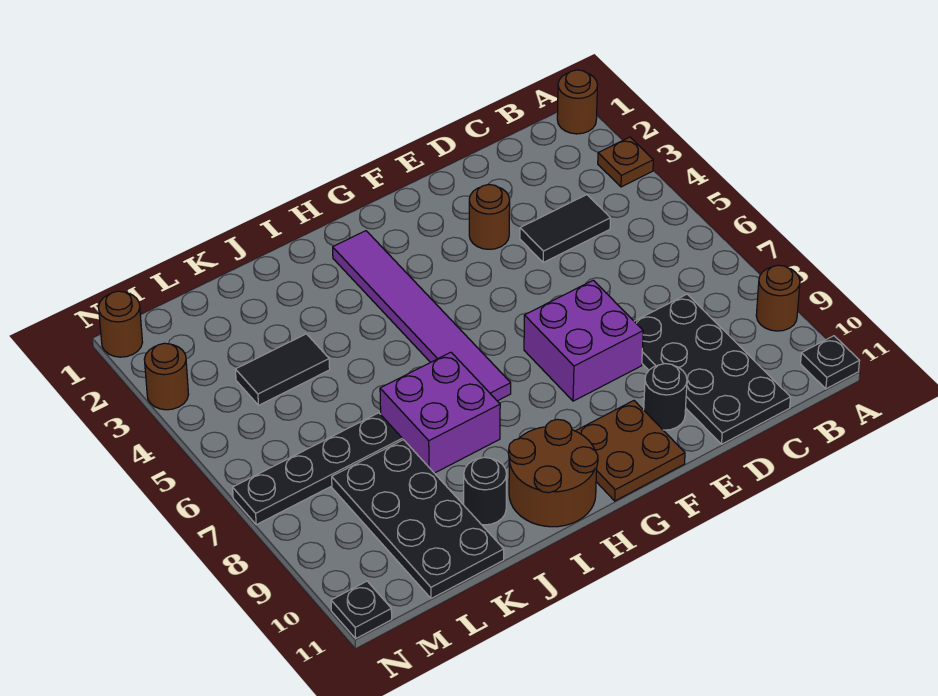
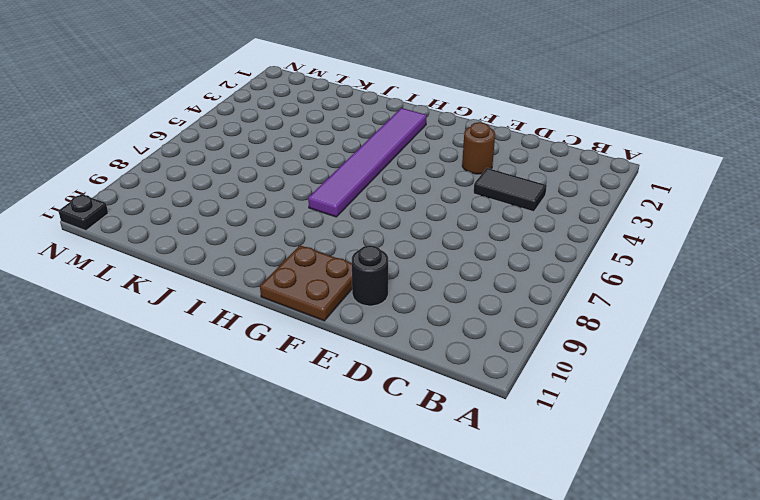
none -> brown 1x1 round brick [557,70,597,134]
none -> brown 1x1 plate [598,137,653,187]
none -> brown 1x1 round brick [756,265,800,331]

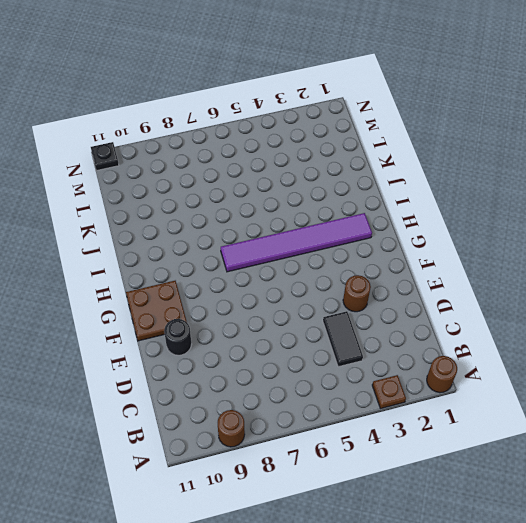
none -> black 1x1 plate [801,336,859,389]
none -> black 2x4 plate [634,294,791,444]
none -> purple 2x2 brick [524,280,643,401]

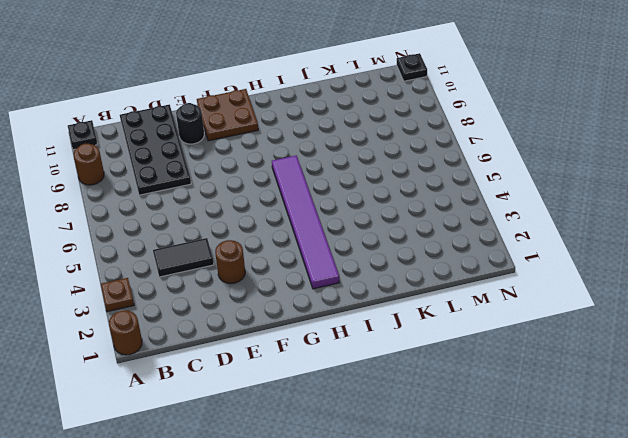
none -> purple 2x2 brick [524,280,643,401]
none -> brown 2x2 round brick [509,419,598,527]
none -> purple 2x2 brick [380,352,500,473]

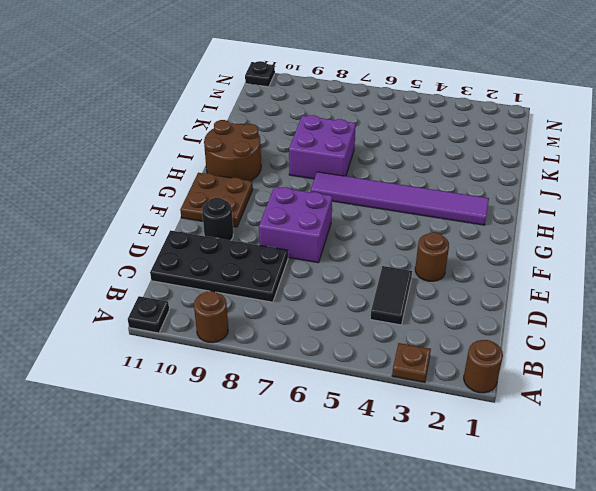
none -> black 1x1 round brick [464,457,507,525]
none -> black 1x2 tile [235,334,330,405]
none -> black 1x4 plate [233,413,402,525]

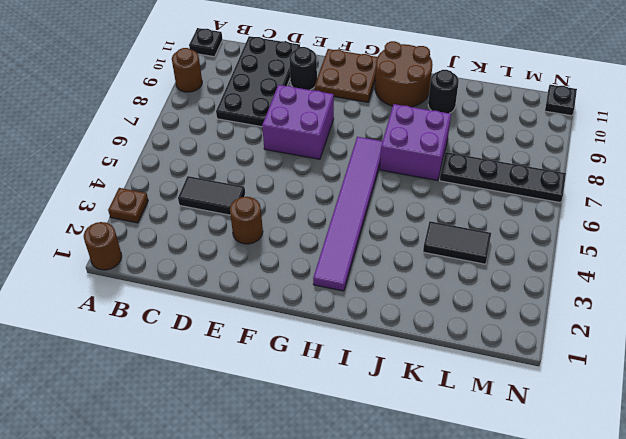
none -> black 2x4 plate [332,440,504,599]
none -> brown 1x1 round brick [99,291,143,357]
none -> brown 1x1 round brick [144,343,189,410]

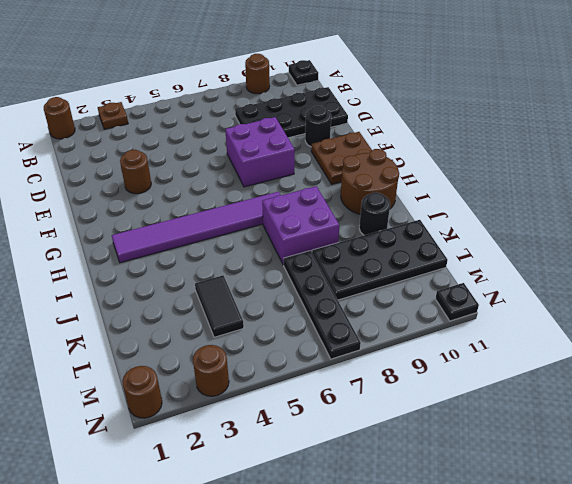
none -> black 1x2 tile [520,195,610,262]

